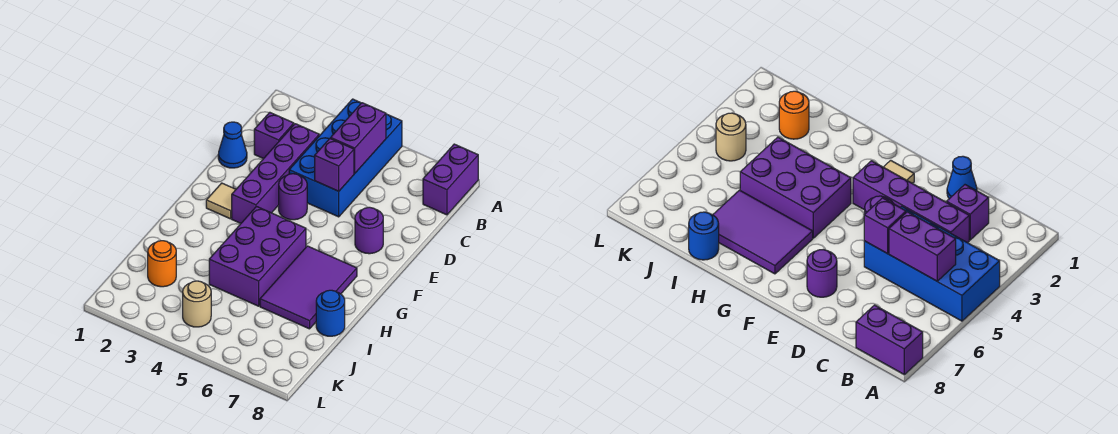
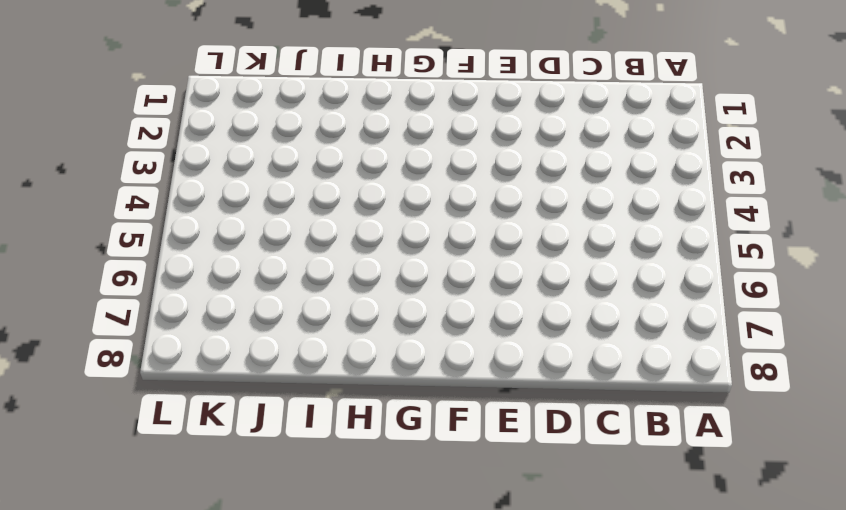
none -> blue 2x4 brick [289,99,402,217]
none -> purple 1x2 brick [423,144,478,215]
none -> purple 1x1 brick [254,112,294,159]

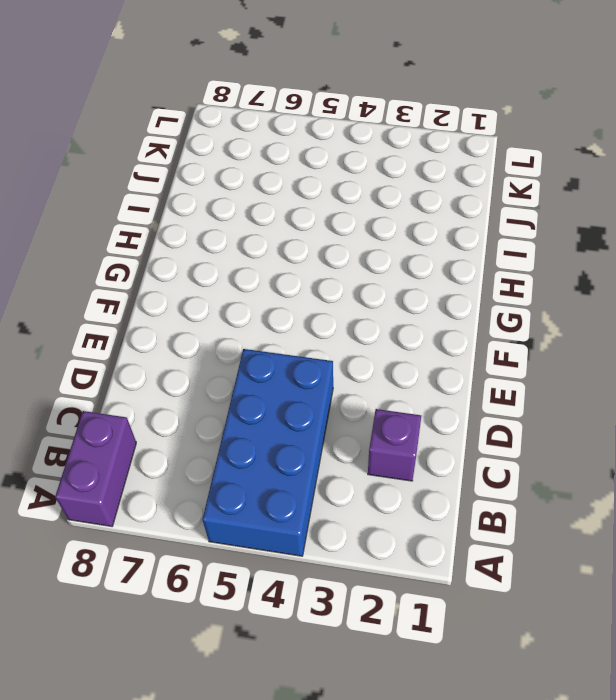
none -> purple 1x4 brick [232,124,319,223]
none -> blue 1x1 cone [218,122,247,168]
none -> purple 1x1 round brick [279,174,307,220]

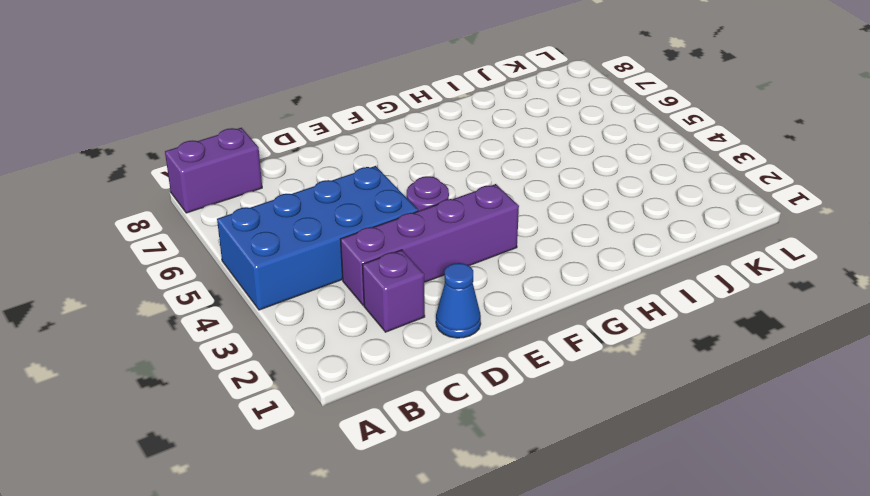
none -> purple 1x1 round brick [355,207,383,254]
none -> tan 1x1 tile [206,183,236,219]
none -> purple 2x3 brick [209,207,306,306]

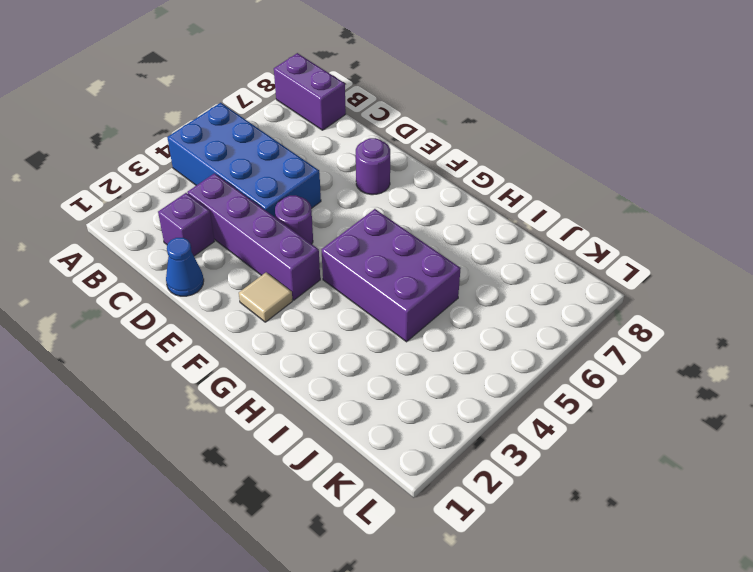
none -> purple 2x3 tile [260,246,357,329]
none -> blue 1x1 round brick [316,290,345,336]
none -> orange 1x1 round brick [148,241,176,287]

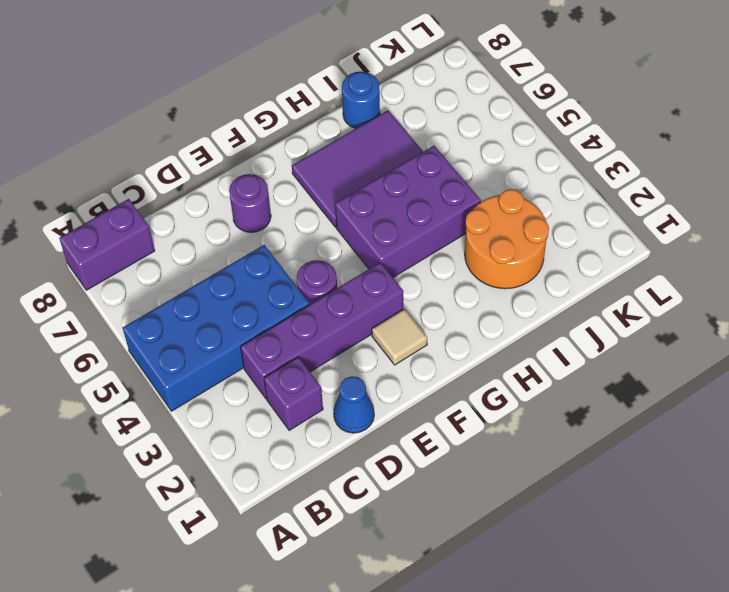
orange 2x2 round brick [465,189,549,289] -> orange 1x1 round brick [148,241,176,287]
none -> tan 1x1 round brick [183,281,211,327]
none -> purple 1x2 brick [331,103,386,173]
none -> purple 1x1 brick [315,138,354,191]

